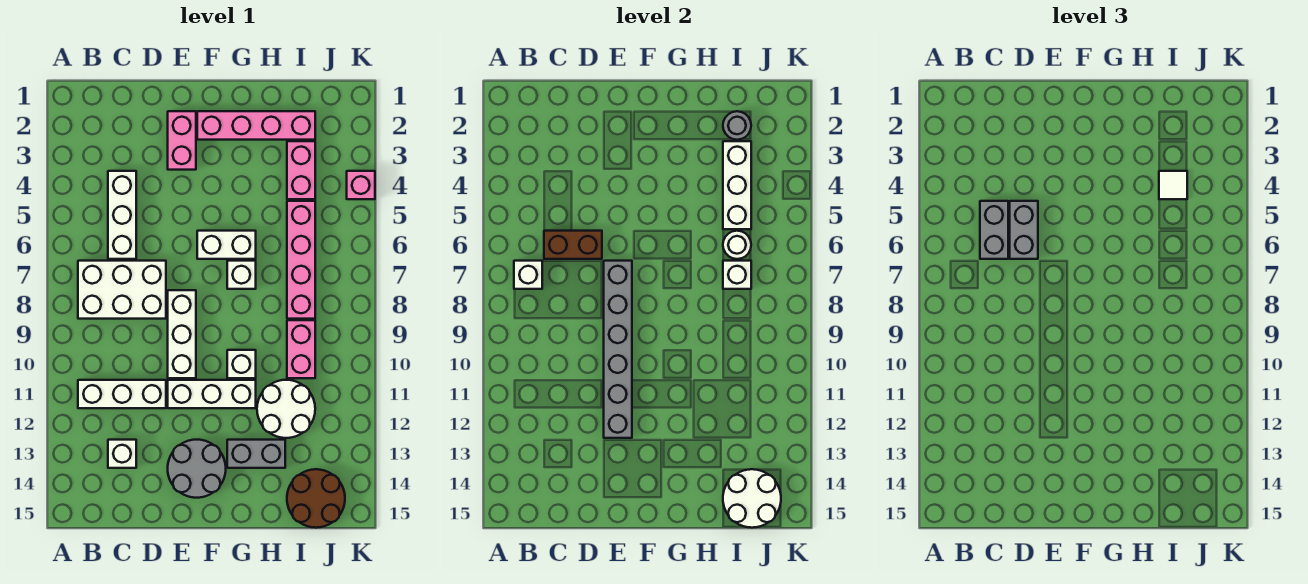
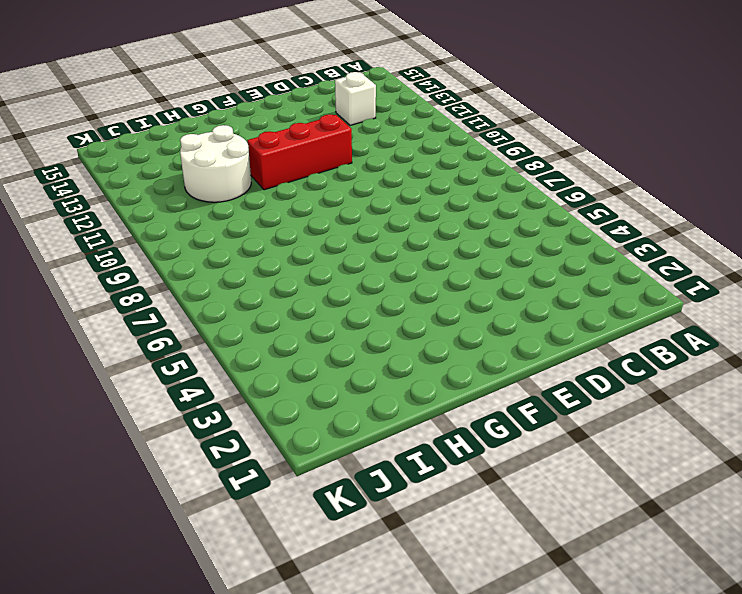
red 1x3 brick [247,114,352,190] -> white 1x3 brick [168,380,256,408]
none -> white 2x3 brick [78,261,166,319]
none -> white 1x3 brick [78,380,166,408]
none -> white 1x3 brick [108,171,136,259]
none -> pink 1x2 brick [168,111,196,170]

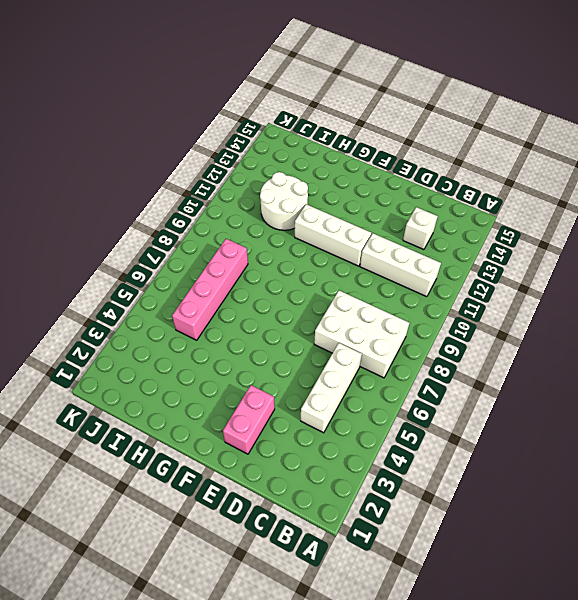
none -> white 1x3 brick [168,290,196,378]
none -> grey 2x2 round brick [168,440,226,498]
none -> pink 1x4 brick [197,111,315,140]
none -> white 1x2 brick [197,231,256,259]

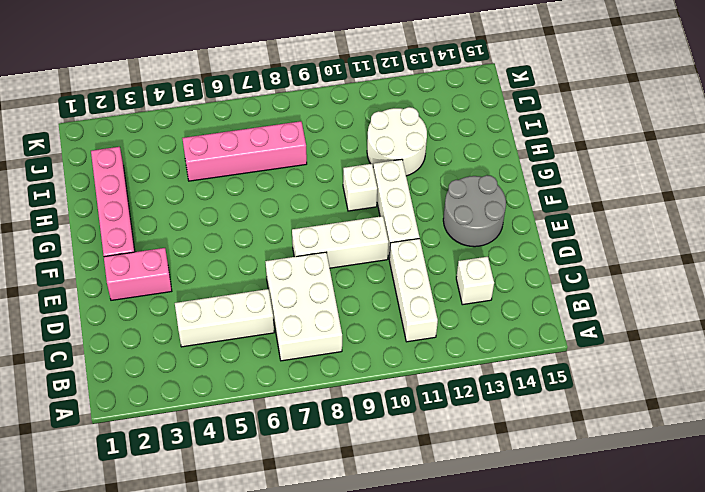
none -> white 1x2 brick [197,231,256,259]
none -> white 1x1 brick [227,261,256,289]
none -> grey 1x2 brick [227,440,285,468]
none -> pink 1x2 brick [287,141,315,199]

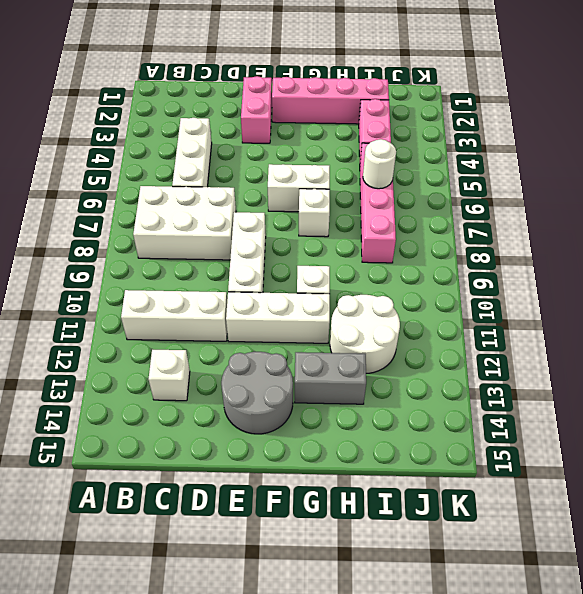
none -> pink 1x2 brick [287,320,315,378]
none -> brown 2x2 round brick [287,469,345,528]
none -> pink 1x1 brick [347,171,375,199]
none -> white 1x1 brick [514,261,542,289]

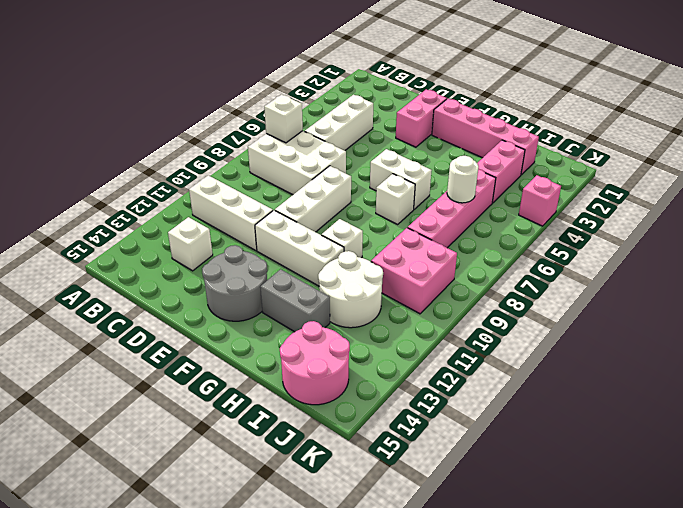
pink 2x2 brick [371,228,457,314] -> pink 1x2 brick [287,320,315,378]
pink 2x2 round brick [280,321,350,405] -> brown 2x2 round brick [287,469,345,528]
none -> brown 1x2 brick [544,231,602,259]
none -> grey 1x6 brick [604,261,632,438]
none -> grey 1x1 round brick [723,111,751,140]
none -> white 1x3 brick [723,141,751,229]

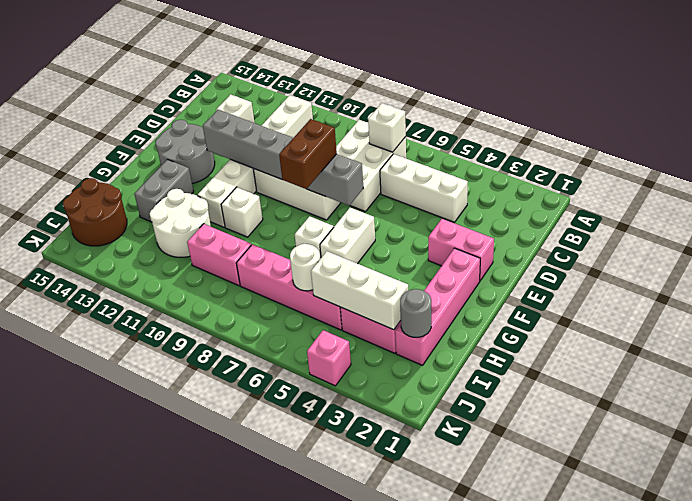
brown 1x2 brick [279,119,337,189] -> brown 1x2 brick moved to [544,231,602,259]
none -> white 1x1 brick [723,261,751,289]
none -> white 2x2 round brick [723,469,781,528]
none -> grey 1x2 brick [980,201,1008,259]
none -> grey 1x2 brick [1010,201,1038,259]

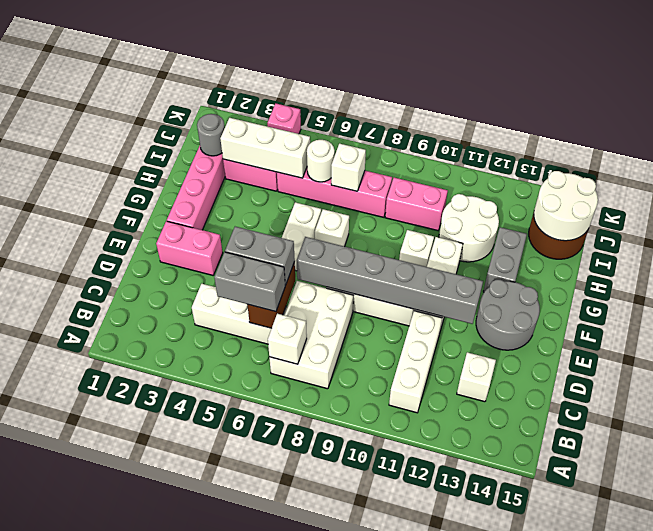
none -> white 1x1 tile [1159,171,1187,199]

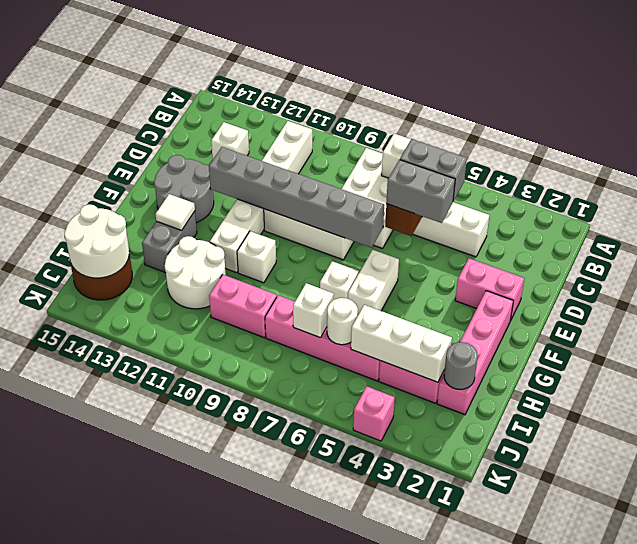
white 1x1 tile [156,194,195,230] -> white 1x1 tile moved to [1159,171,1187,199]

